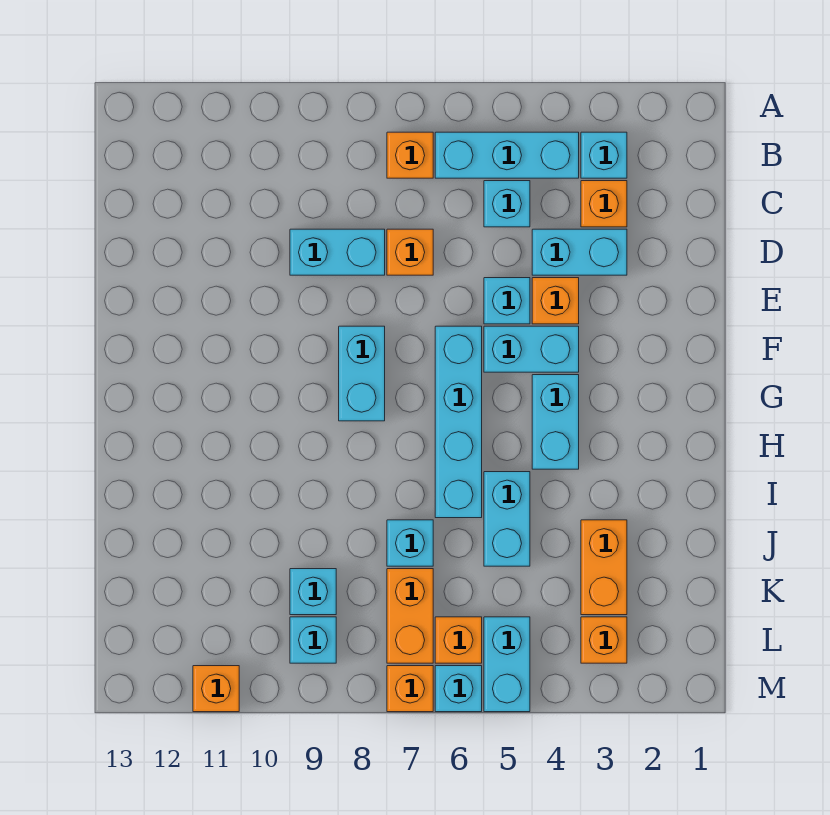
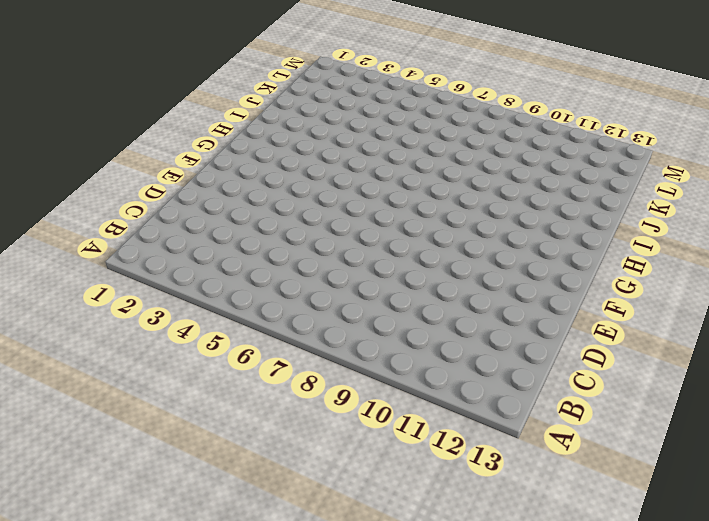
none -> cyan 1x1 brick [581,132,627,178]
none -> cyan 1x3 brick [435,132,579,178]
none -> orange 1x1 brick [387,132,433,178]

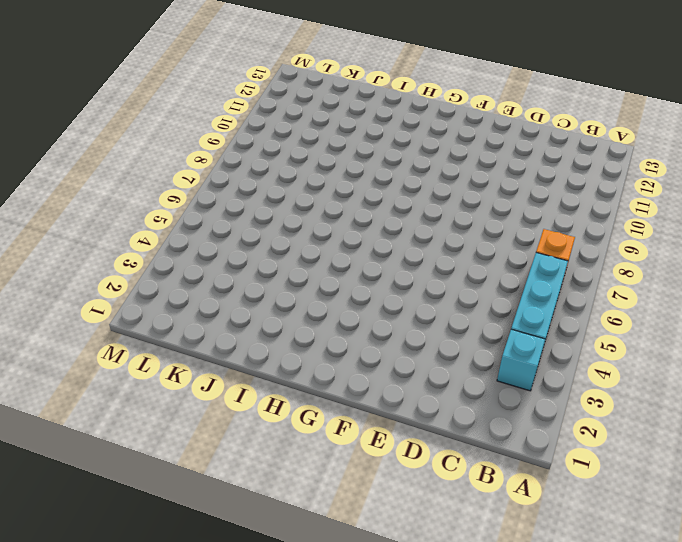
none -> orange 1x1 brick [581,181,627,227]
none -> cyan 1x1 brick [484,181,530,227]
none -> cyan 1x2 brick [532,229,627,275]

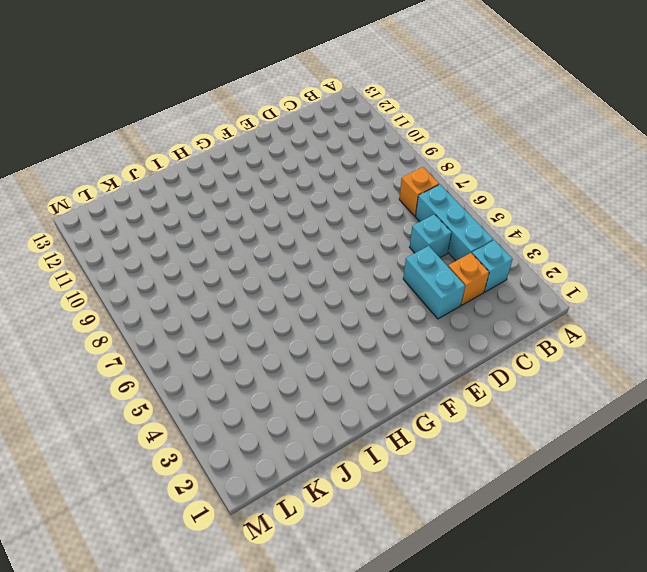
none -> orange 1x1 brick [387,229,433,275]
none -> cyan 1x2 brick [290,229,385,275]
none -> orange 1x1 brick [532,278,579,324]

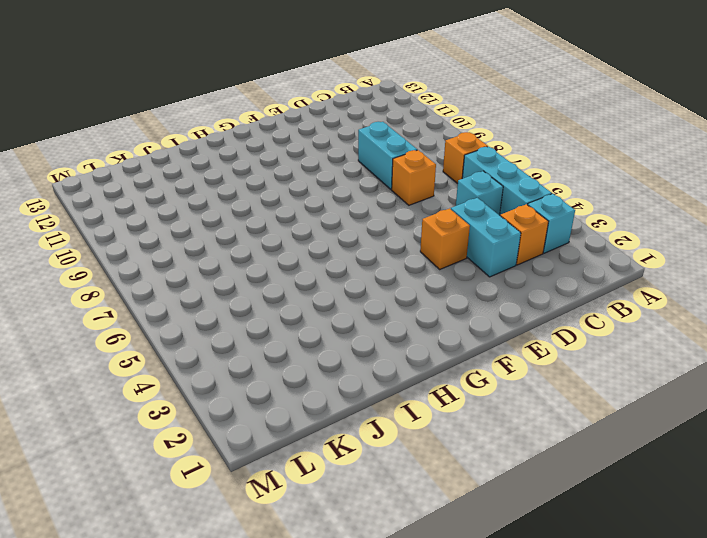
none -> cyan 1x1 brick [484,278,530,324]
none -> cyan 1x2 brick [484,326,579,372]
none -> cyan 1x4 brick [435,326,482,518]

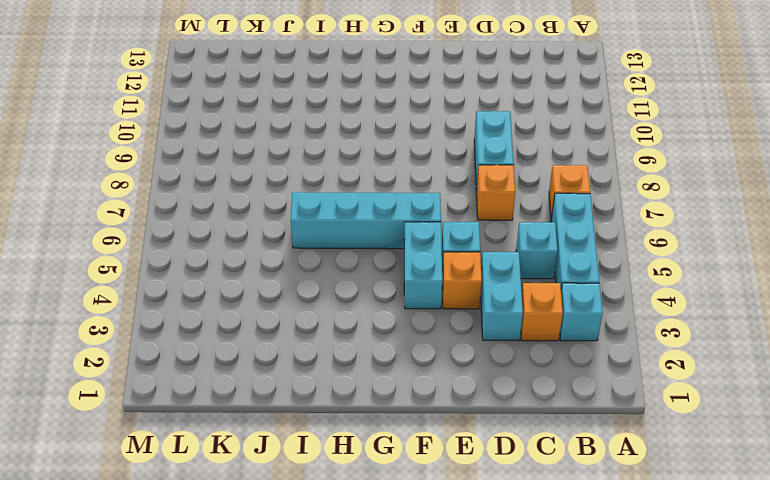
none -> cyan 1x2 brick [339,326,385,421]
none -> cyan 1x2 brick [532,375,579,469]
none -> cyan 1x2 brick [484,472,530,566]

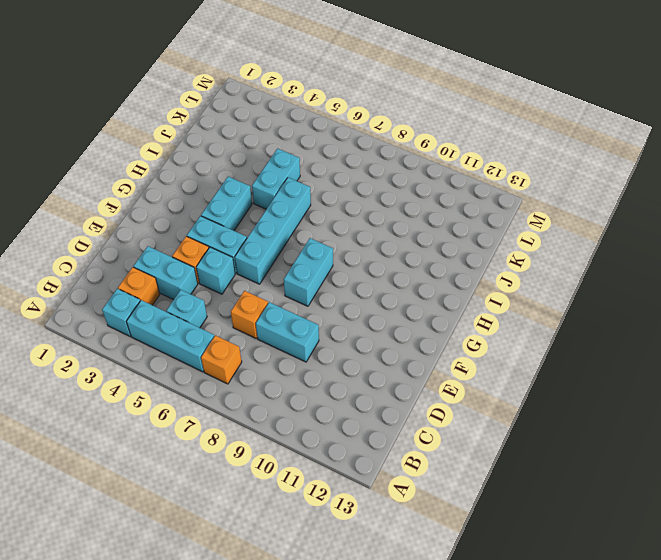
none -> orange 1x2 brick [581,520,627,615]
none -> cyan 1x1 brick [387,520,433,566]
none -> orange 1x2 brick [387,569,433,663]

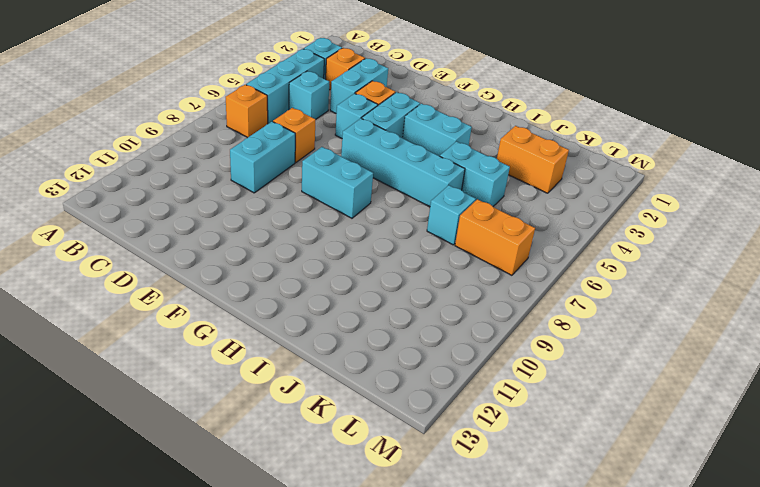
none -> cyan 1x1 brick [290,569,336,615]
none -> orange 1x1 brick [581,617,627,663]
none -> cyan 1x2 brick [484,617,530,712]

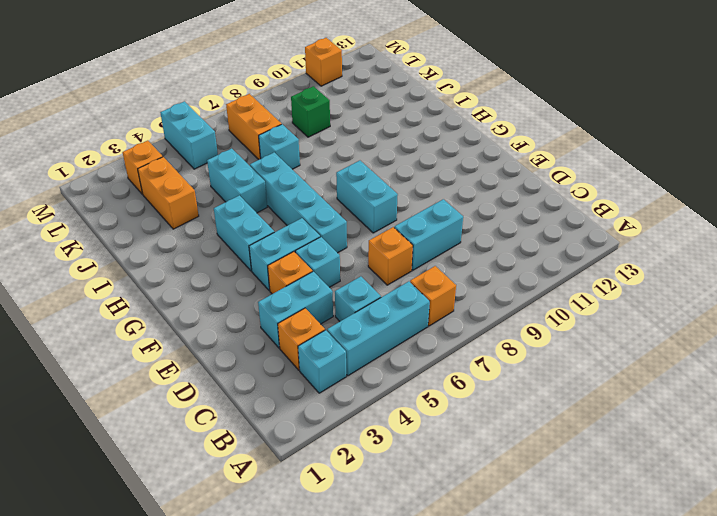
green 1x1 brick [291,86,330,137] -> cyan 1x1 brick [290,569,336,615]
none -> orange 1x1 brick [435,617,482,663]
none -> cyan 1x1 brick [290,617,336,663]
none -> cyan 1x1 brick [435,666,482,712]

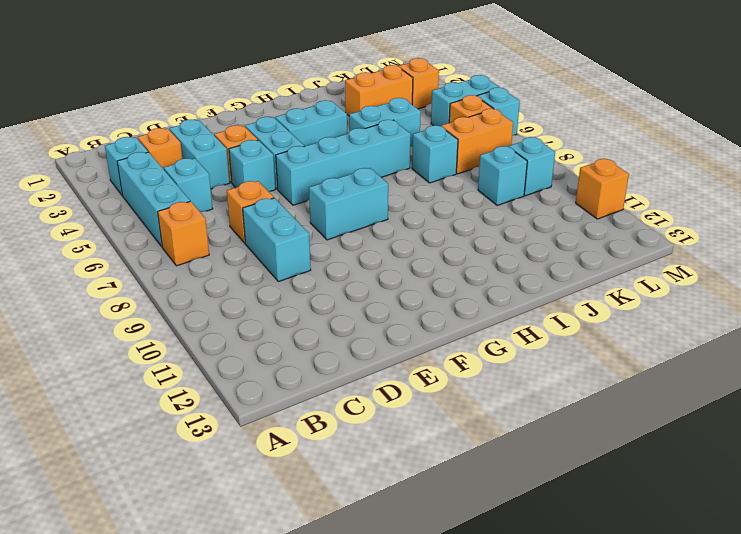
none -> orange 1x1 brick [387,666,433,712]

